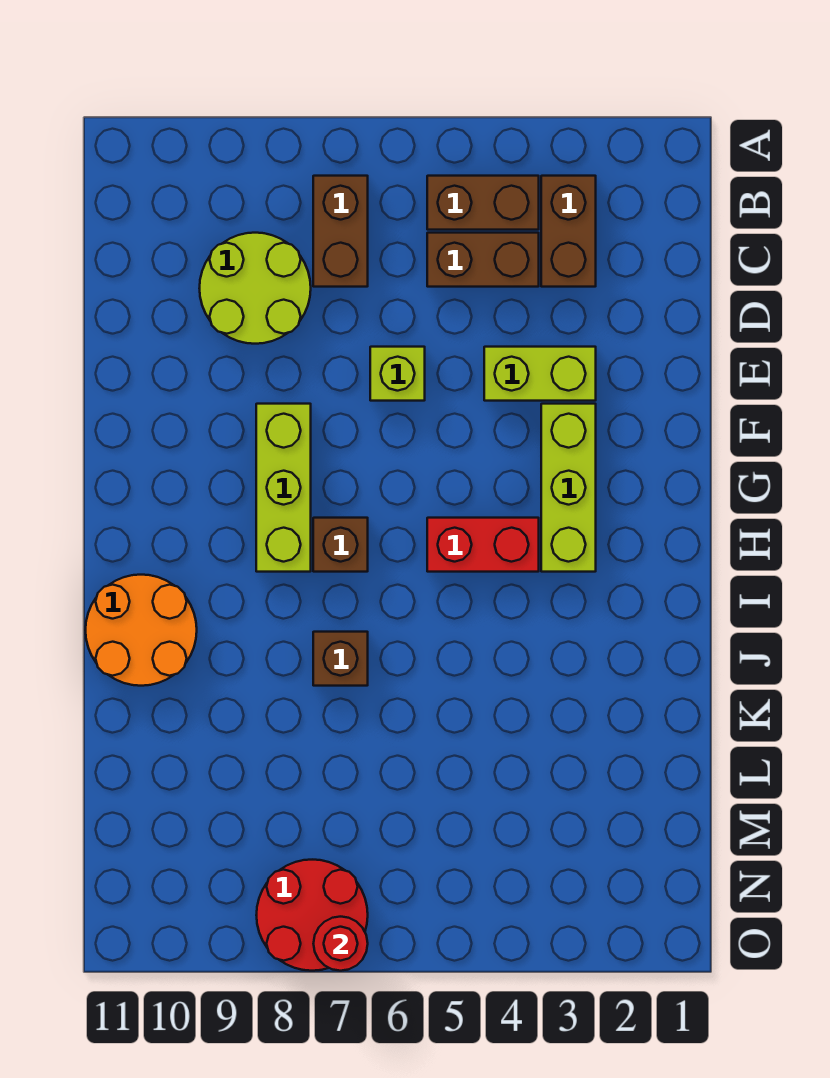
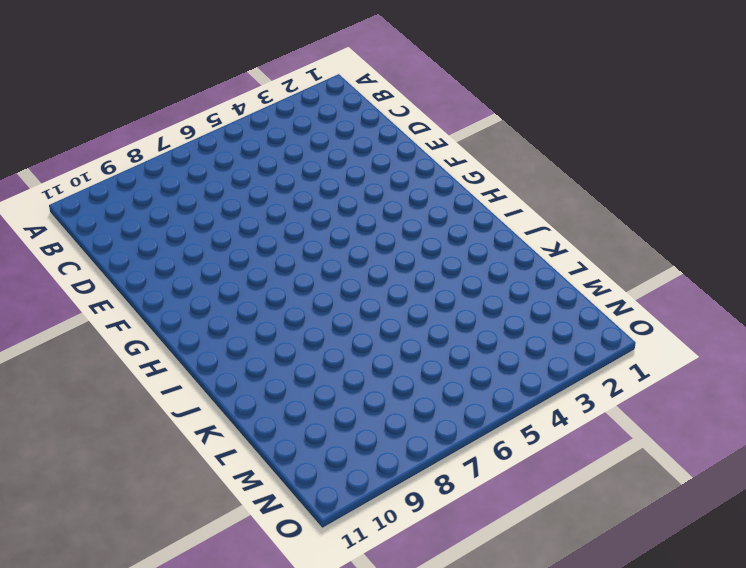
none -> brown 1x2 brick [541,176,596,287]
none -> brown 1x2 brick [427,176,539,230]
none -> brown 1x2 brick [313,176,368,287]

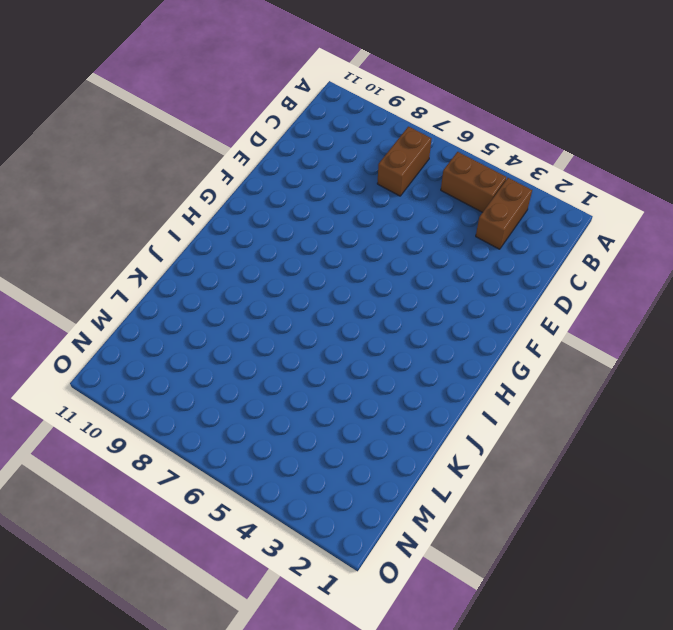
none -> brown 1x2 brick [427,233,539,287]
none -> lime 2x2 round brick [199,233,311,344]
none -> lime 1x2 brick [484,347,596,401]

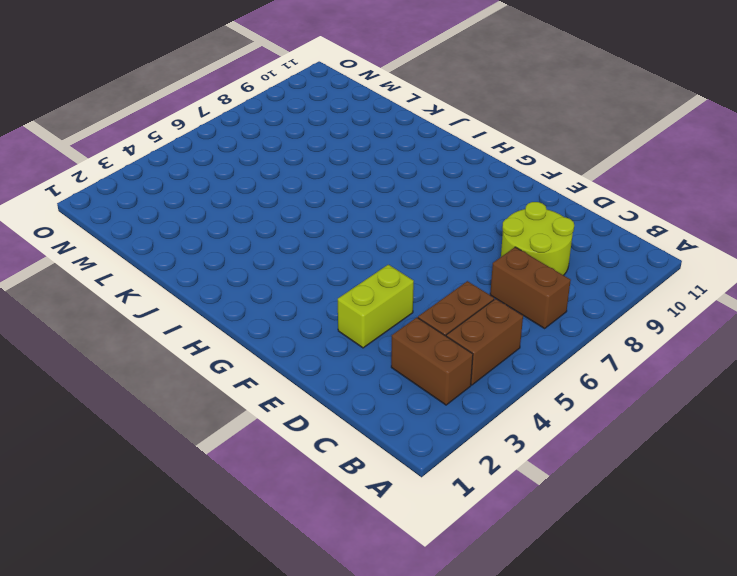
none -> lime 1x1 brick [370,347,425,401]
none -> lime 1x3 brick [541,404,596,572]
none -> lime 1x3 brick [256,404,311,572]

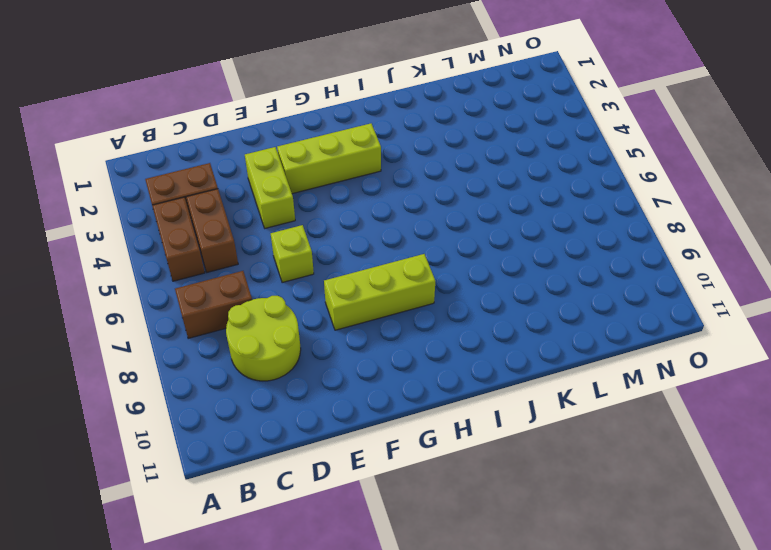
none -> red 1x2 brick [427,518,539,572]
none -> brown 1x1 brick [313,518,368,572]
none -> orange 2x2 round brick [86,575,197,686]

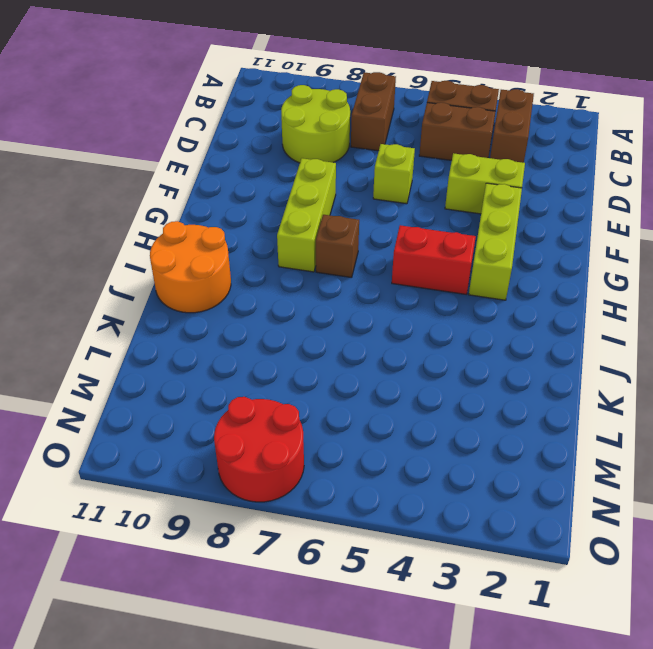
none -> brown 1x1 brick [313,632,368,686]
none -> red 1x1 round brick [313,917,368,971]

